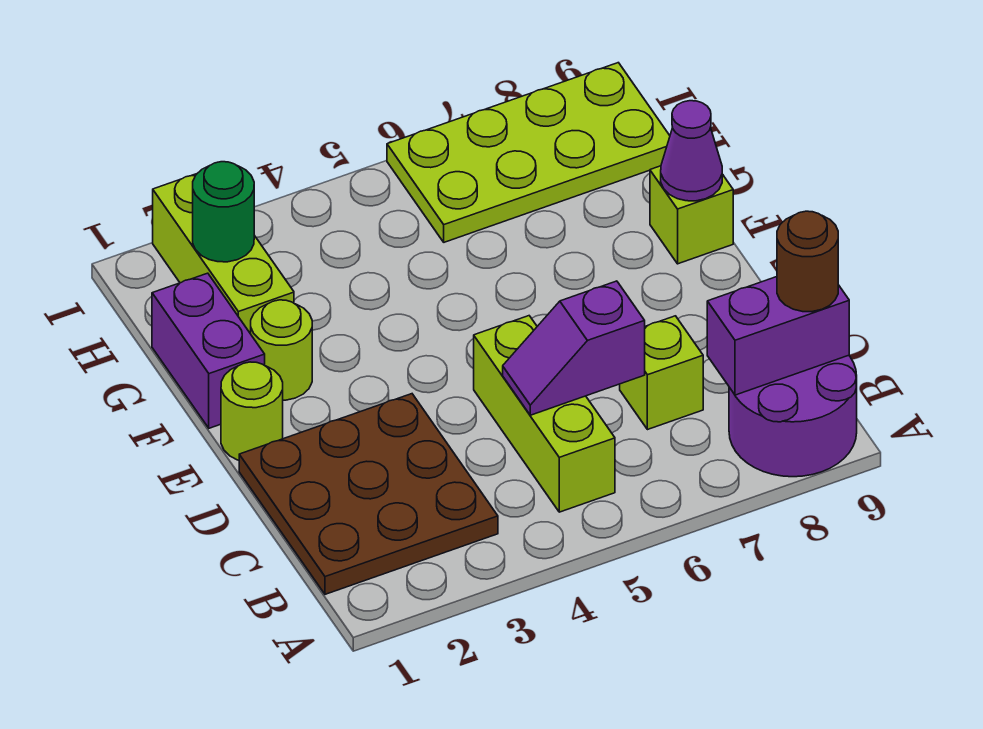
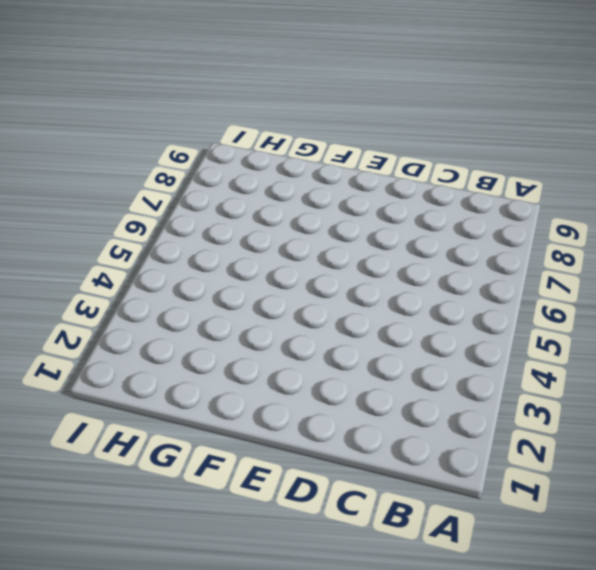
none -> purple 2x2 round brick [729,355,857,477]
none -> brown 3x3 plate [239,394,498,594]
none -> lime 1x3 brick [474,316,615,512]

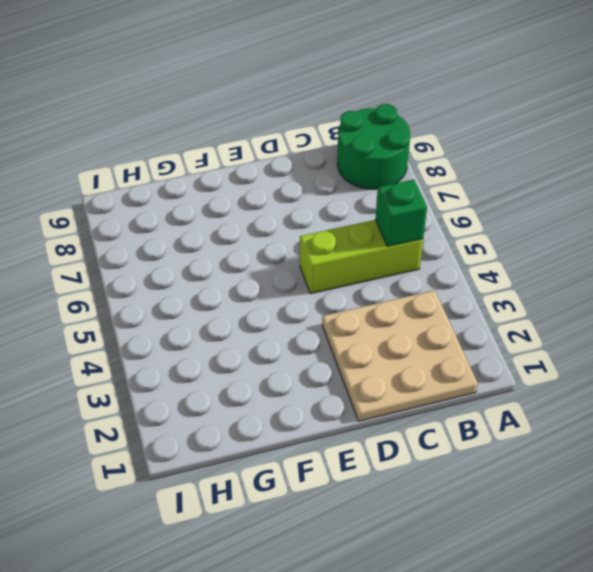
green 2x2 round brick [337,104,410,189] -> purple 2x2 round brick [729,355,857,477]
tan 3x3 plate [322,290,478,421] -> brown 3x3 plate [239,394,498,594]
green 1x1 brick [375,180,427,246] -> none
none -> lime 1x1 brick [620,316,703,430]
none -> lime 1x1 round brick [221,362,283,460]
none -> purple 1x2 brick [152,273,265,428]

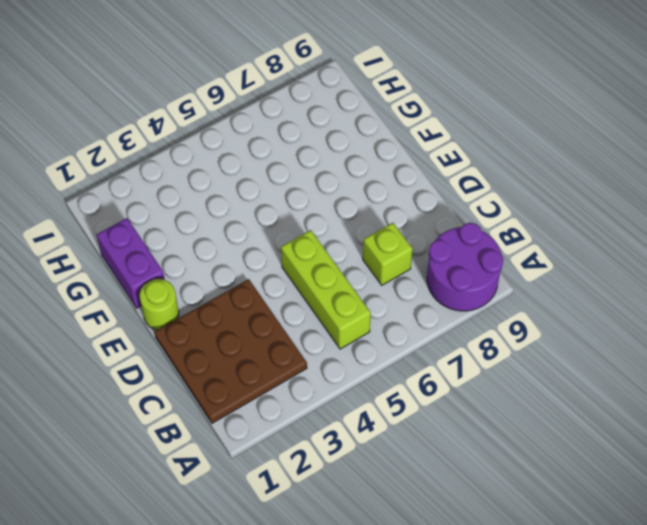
none -> lime 1x1 round brick [251,300,312,400]
none -> lime 1x1 brick [650,166,733,264]
none -> lime 1x3 brick [153,174,294,334]

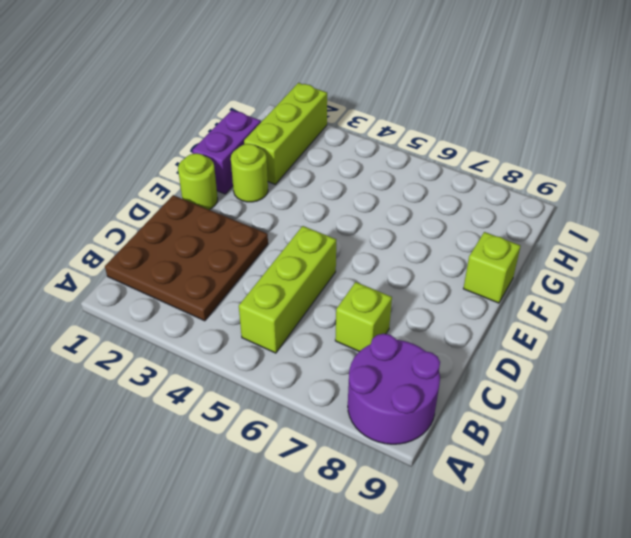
none -> lime 2x4 plate [387,63,670,242]
none -> purple 1x2 brick [707,277,849,395]
none -> purple 1x2 slope [503,281,645,415]

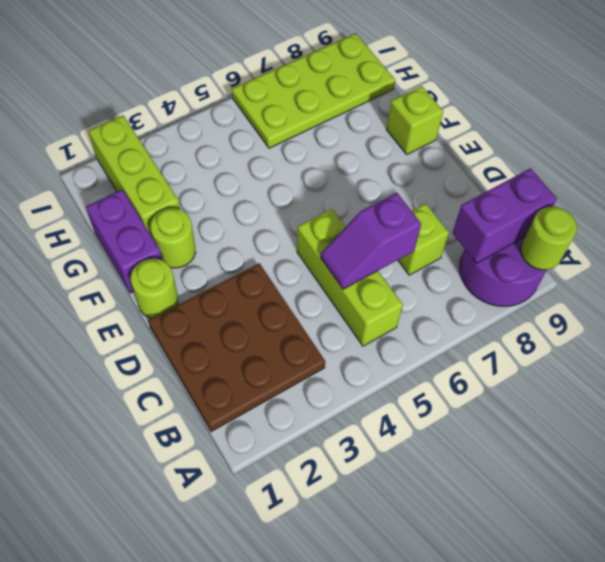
lime 1x1 round brick [521,207,577,270] -> none
none -> purple 1x1 cone [661,101,722,201]
none -> green 1x1 round brick [193,162,254,262]
none -> brown 1x1 round brick [777,211,838,312]

